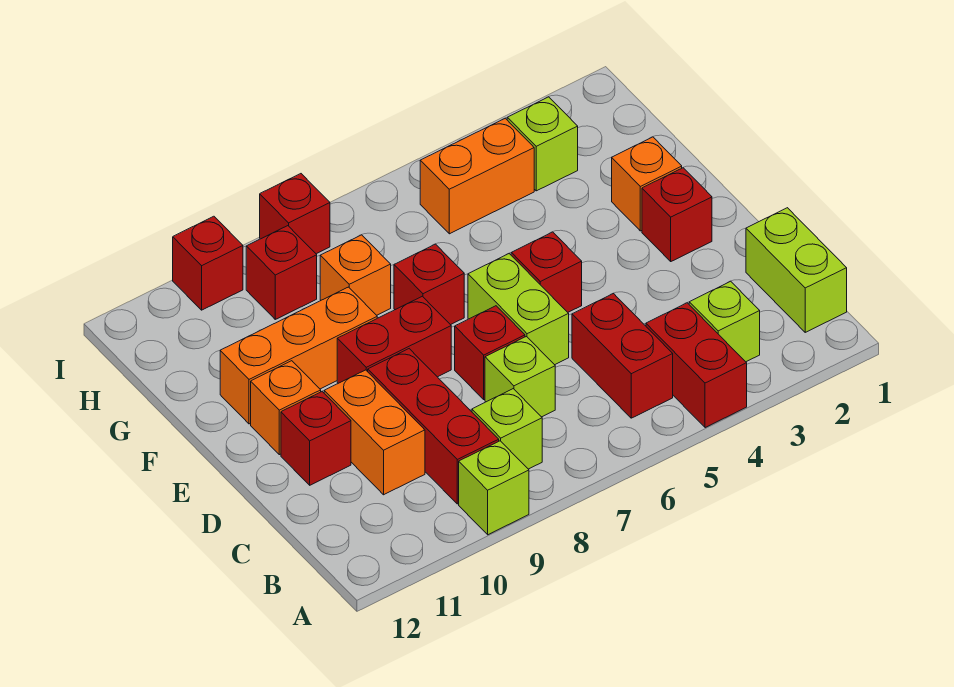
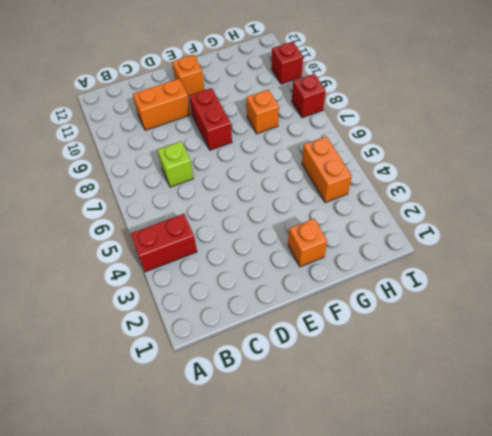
none -> lime 1x1 brick [459,441,529,535]
none -> lime 1x2 brick [746,208,847,332]
none -> lime 1x1 brick [689,281,760,362]

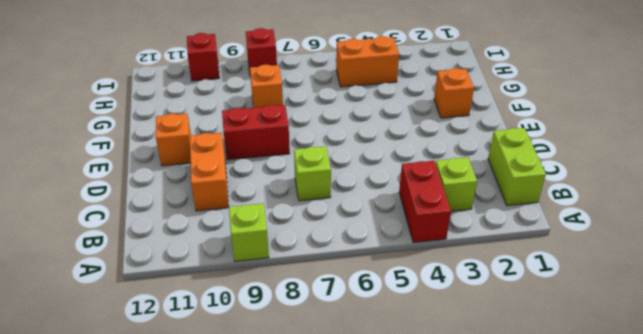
none -> red 1x2 brick [572,293,673,418]
none -> lime 1x1 brick [472,389,542,469]
none -> red 1x3 brick [368,349,499,504]

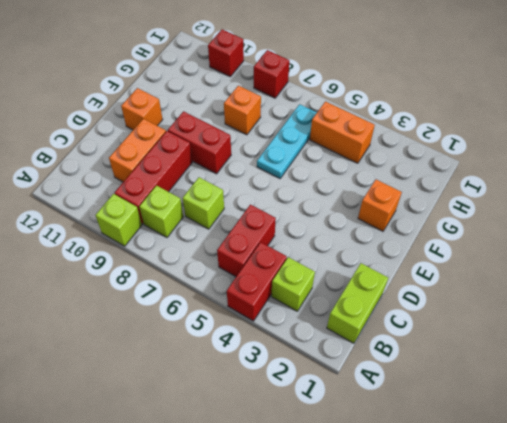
cyan 1x3 plate [257,104,317,178] -> none
none -> lime 1x2 brick [468,254,569,365]
none -> red 1x1 brick [455,306,525,399]
none -> red 1x1 brick [281,392,351,485]

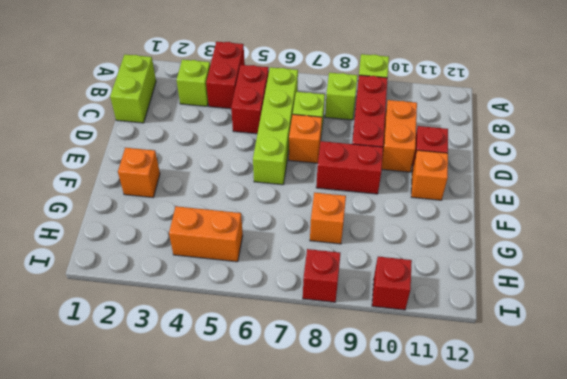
lime 1x4 brick [253,67,298,185] -> lime 1x2 brick [468,254,569,365]
orange 1x1 brick [289,114,322,163] -> red 1x1 brick [455,306,525,399]
none -> red 1x1 brick [642,168,712,261]
none -> red 1x1 brick [511,232,582,312]
none -> red 1x1 brick [394,244,464,325]

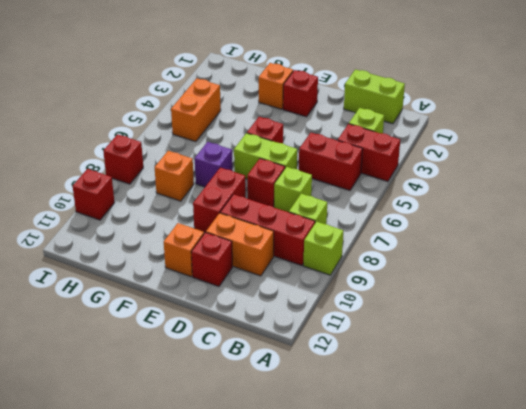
purple 1x1 brick [195,142,233,187] -> red 1x1 brick [394,244,464,325]
none -> orange 1x3 brick [220,287,377,424]
none -> lime 1x1 brick [507,97,578,191]
none -> red 1x1 brick [246,226,317,319]

